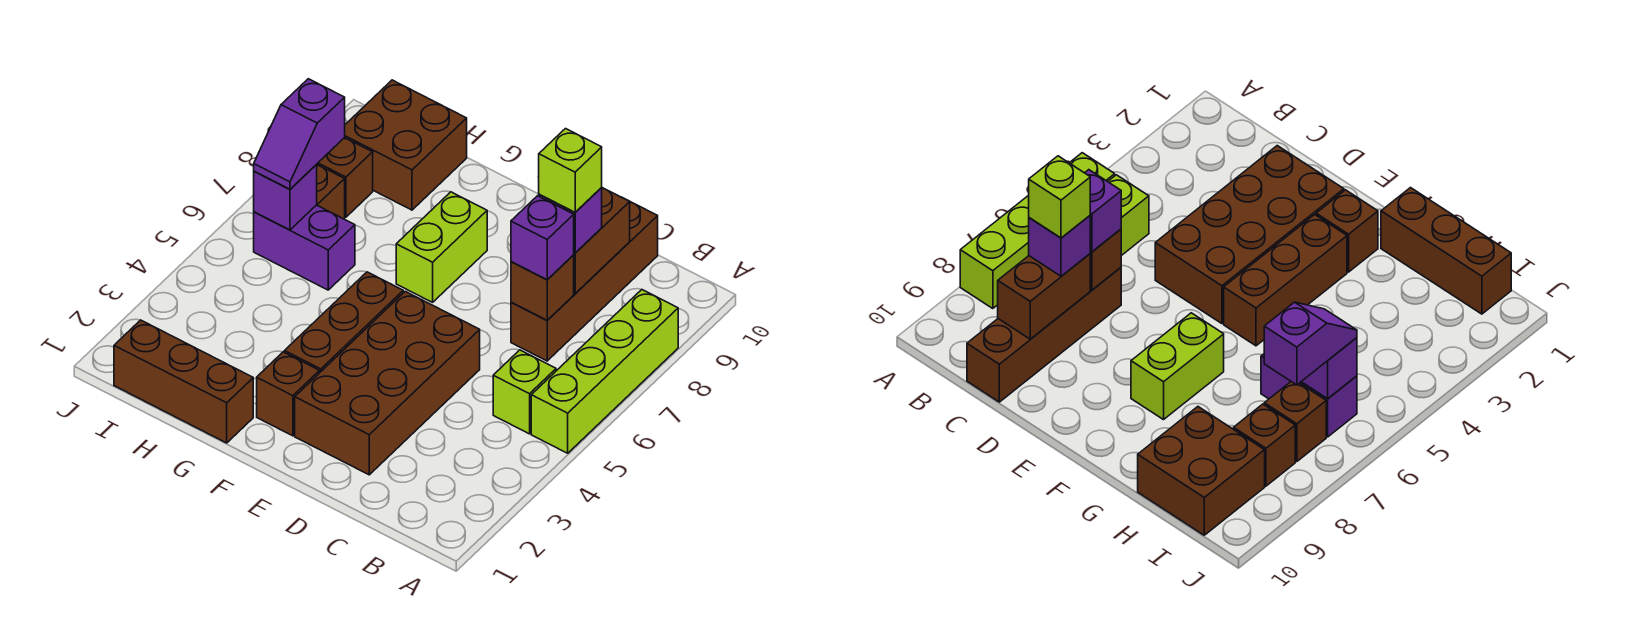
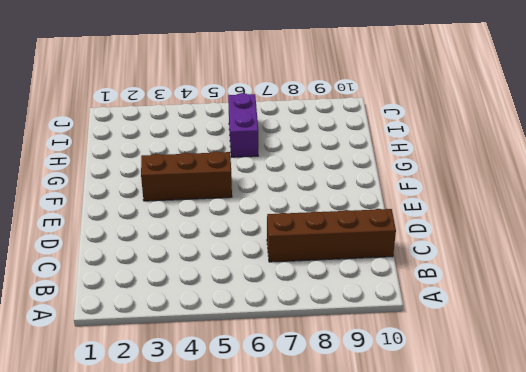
none -> lime 1x4 brick [531,290,678,453]
none -> lime 1x1 brick [493,350,556,434]
none -> brown 2x4 brick [295,291,480,475]

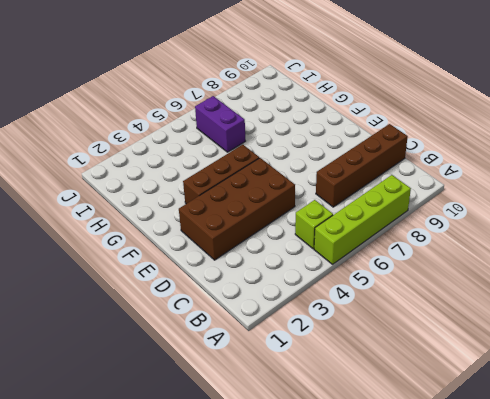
none -> brown 1x1 brick [257,352,320,436]
none -> lime 1x2 brick [396,192,487,302]
none -> brown 1x3 brick [114,320,253,443]

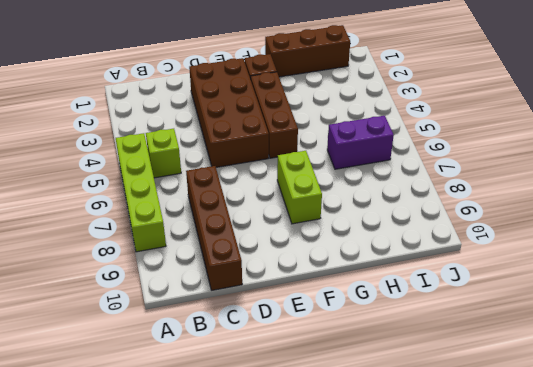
none -> brown 2x2 brick [345,80,467,210]
none -> brown 1x1 brick [317,165,345,219]
none -> brown 1x1 brick [317,138,373,217]

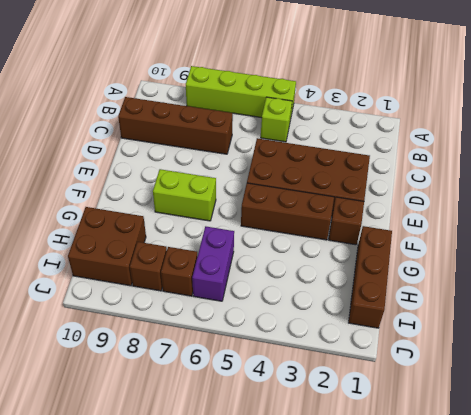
none -> brown 1x1 brick [511,255,574,320]
none -> brown 1x2 brick [574,188,630,294]
none -> purple 1x1 brick [254,165,317,230]

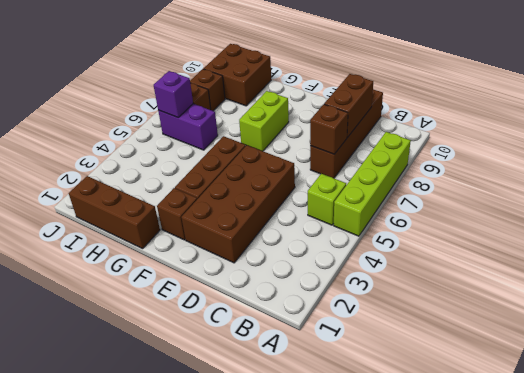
none -> purple 1x1 brick [511,196,574,280]
none -> purple 1x1 brick [539,188,602,253]
none -> purple 1x2 slope [254,79,345,189]

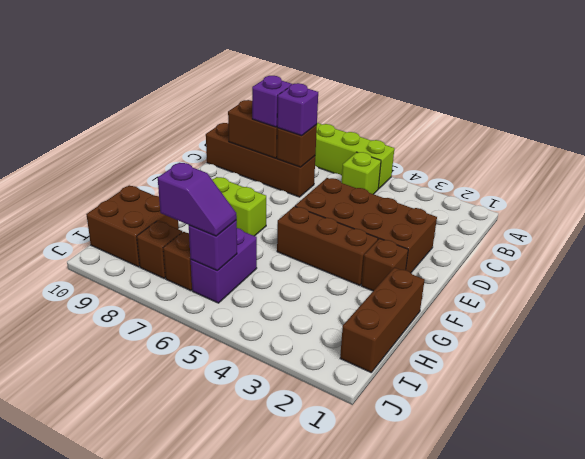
none -> lime 1x1 brick [539,129,602,212]

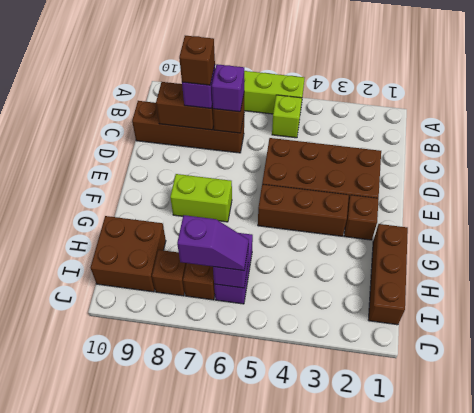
brown 1x1 brick [179,36,215,85] -> lime 1x1 brick [539,129,602,212]

